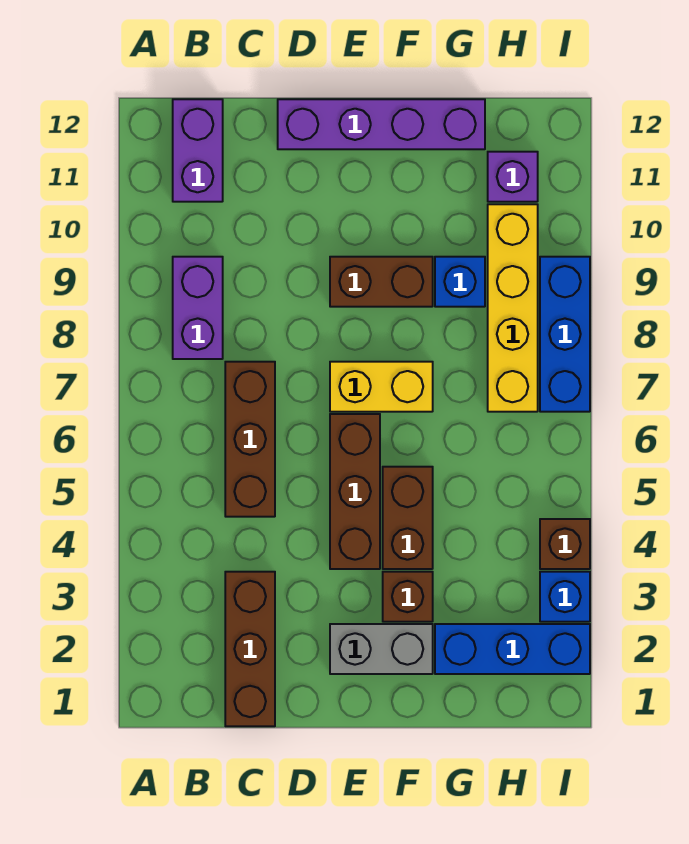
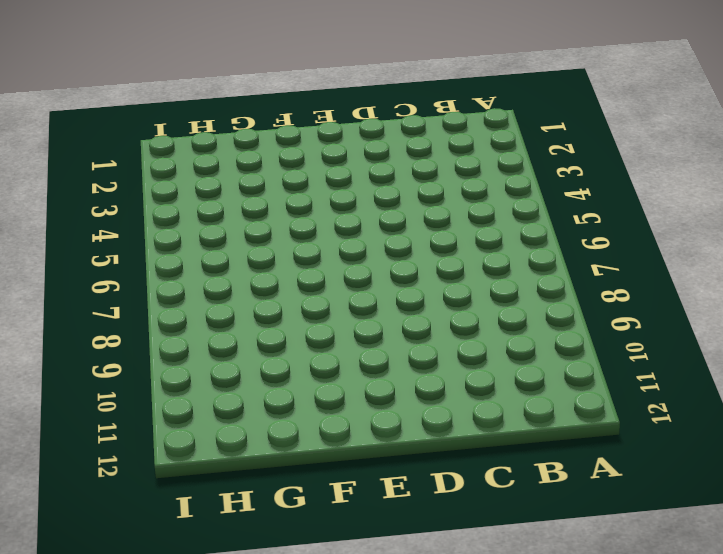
none -> purple 1x2 brick [173,257,223,359]
none -> purple 1x2 brick [173,99,223,202]
none -> brown 1x3 brick [225,572,275,726]

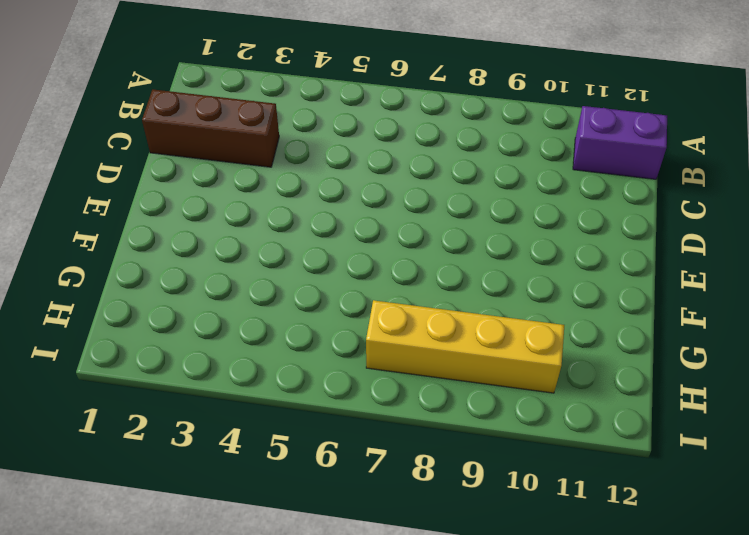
none -> purple 1x2 brick [173,257,223,359]
none -> brown 1x3 brick [225,362,275,517]
none -> purple 1x4 brick [278,99,485,149]

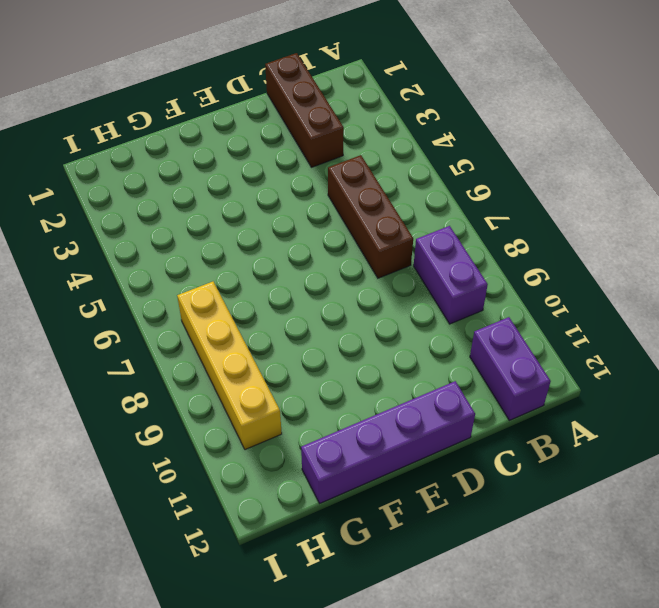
none -> grey 1x2 brick [330,624,433,674]
none -> brown 1x3 brick [330,414,380,569]
none -> yellow 1x2 brick [330,362,433,412]

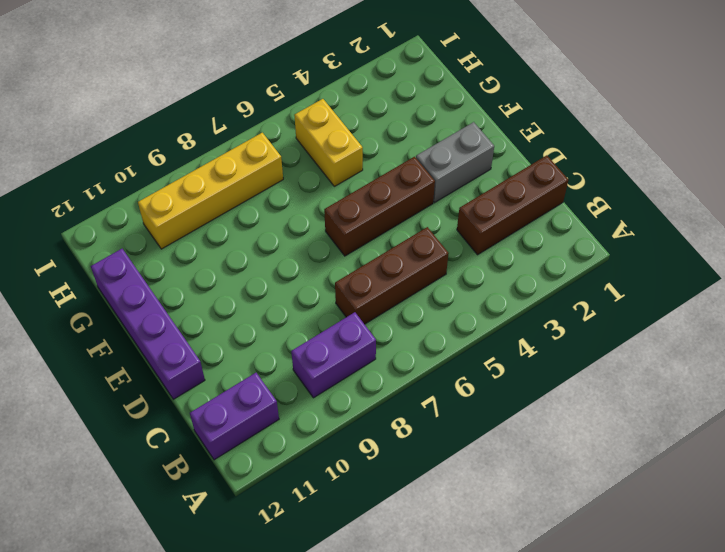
grey 1x2 brick [416,122,494,203] -> grey 1x2 brick turned to [330,624,433,674]
yellow 1x2 brick [294,99,363,186] -> yellow 1x2 brick moved to [330,362,433,412]
none -> brown 1x2 brick [330,257,433,307]
none -> brown 1x1 brick [383,572,433,622]
none -> brown 1x2 brick [383,467,433,569]

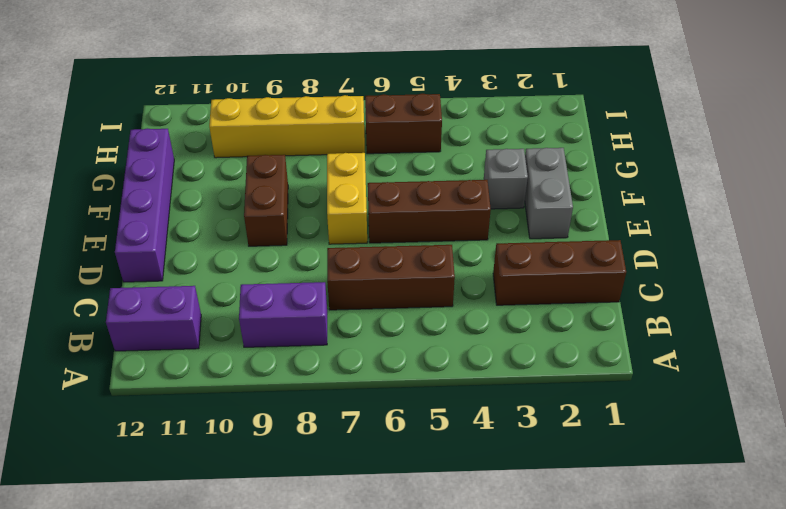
grey 1x1 brick [484,149,528,209] -> brown 1x1 brick [383,572,433,622]
brown 1x2 brick [365,93,442,154] -> brown 1x2 brick moved to [383,467,433,569]
none -> blue 1x3 brick [435,624,590,674]
none -> blue 1x1 brick [435,257,485,307]
none -> purple 1x1 brick [488,152,538,202]

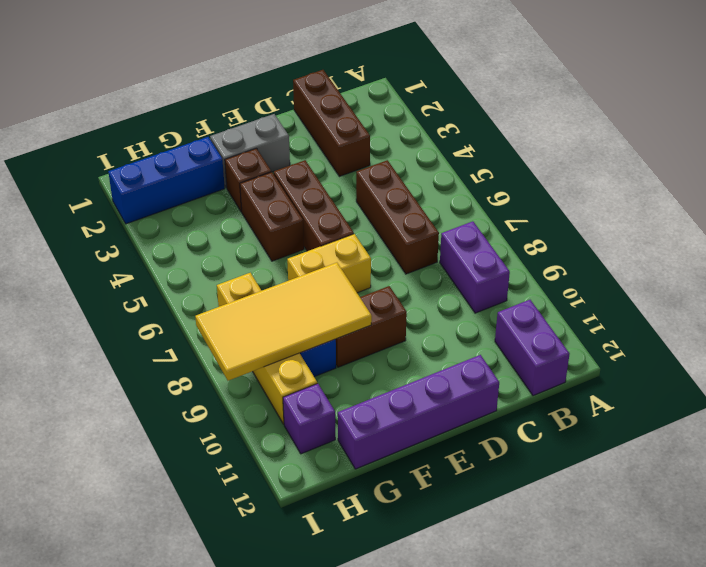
yellow 2x4 tile [195,263,372,381] -> none
none -> blue 1x1 brick [540,572,590,622]
none -> brown 1x1 brick [540,519,590,569]
none -> blue 1x3 brick [540,257,590,412]

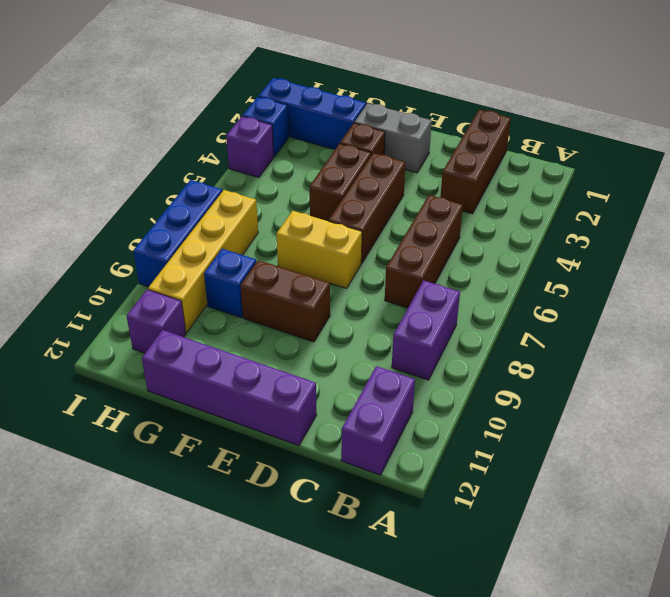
purple 1x1 brick [226,116,274,178] -> brown 1x1 brick [540,519,590,569]

